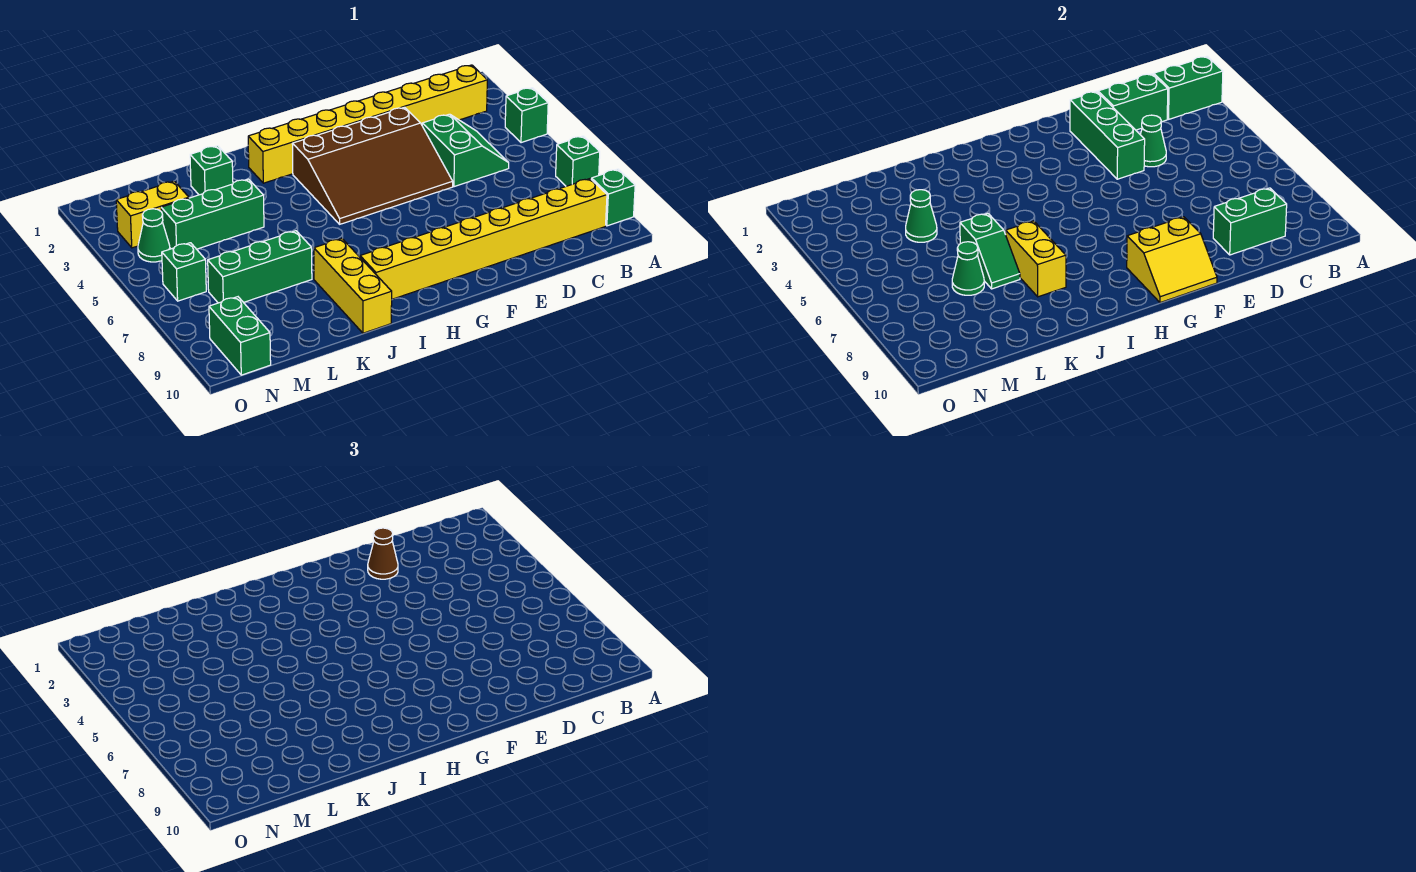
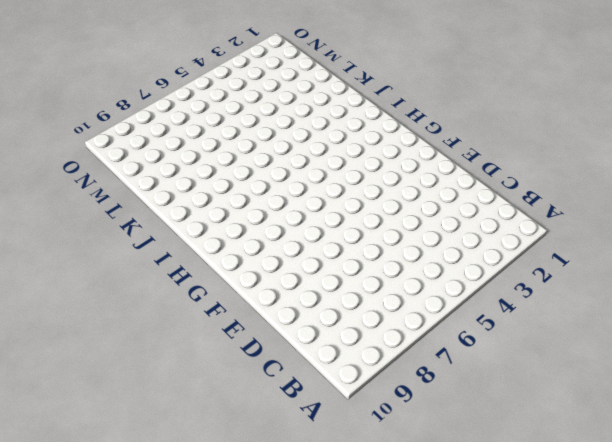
none -> green 1x1 brick [505,88,548,143]
none -> green 1x1 brick [556,136,600,186]
none -> green 1x1 brick [591,169,635,226]

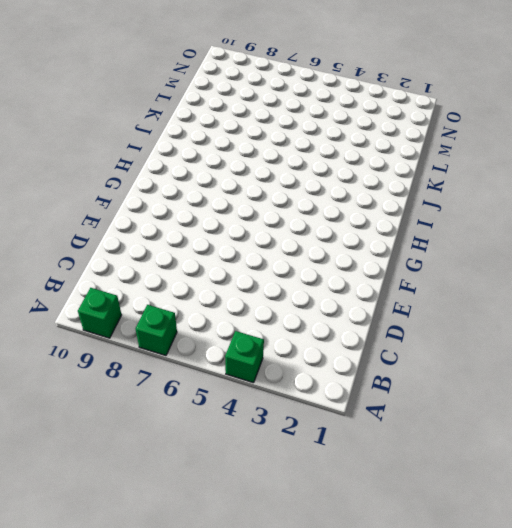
none -> yellow 1x8 brick [248,65,487,183]
none -> yellow 1x8 brick [360,179,607,299]
none -> green 2x2 slope [422,114,509,187]

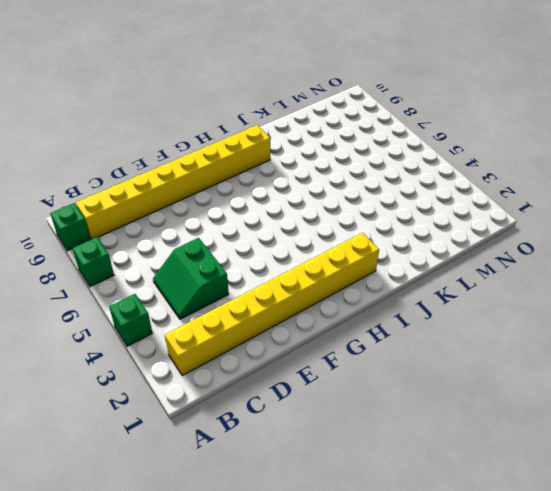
none -> brown 3x4 slope [293,107,453,224]
none -> yellow 1x3 brick [314,239,392,333]
none -> green 1x1 brick [190,146,233,195]

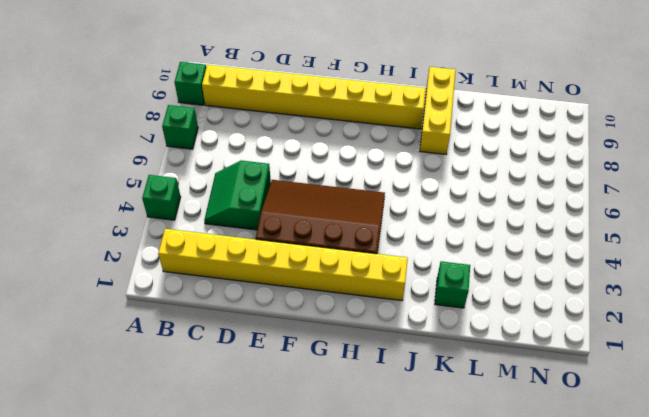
none -> green 1x3 brick [161,179,264,249]
none -> green 1x3 brick [208,231,312,303]
none -> yellow 1x2 brick [116,181,189,248]

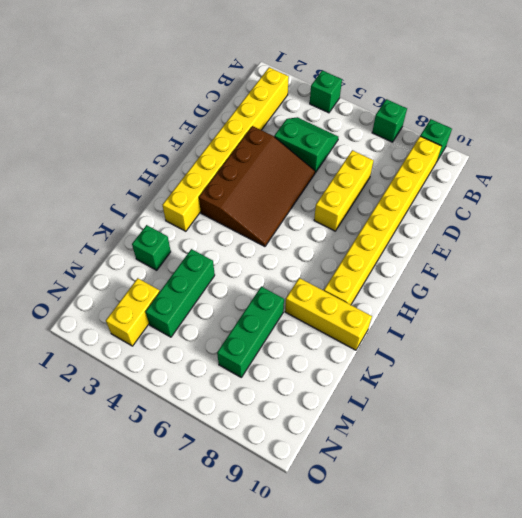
yellow 1x3 brick [314,150,374,231] -> none
none -> green 1x1 cone [138,209,170,262]
none -> green 1x1 brick [162,243,206,301]
none -> green 1x2 brick [209,297,271,375]

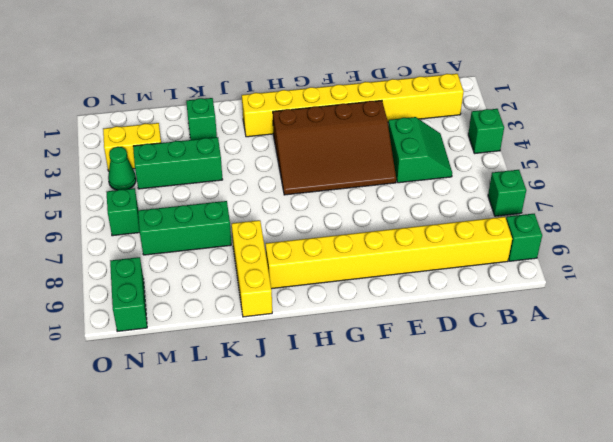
none -> green 1x2 brick [1154,56,1223,119]
none -> green 1x2 brick [1098,74,1168,130]
none -> green 1x2 brick [1213,188,1287,255]

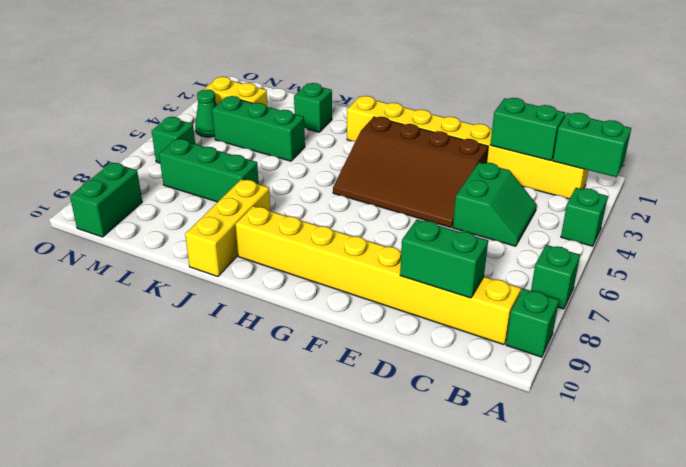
none -> green 1x1 cone [1140,115,1166,167]
none -> green 1x3 brick [1070,91,1145,179]
none -> yellow 2x2 slope [1127,217,1217,303]

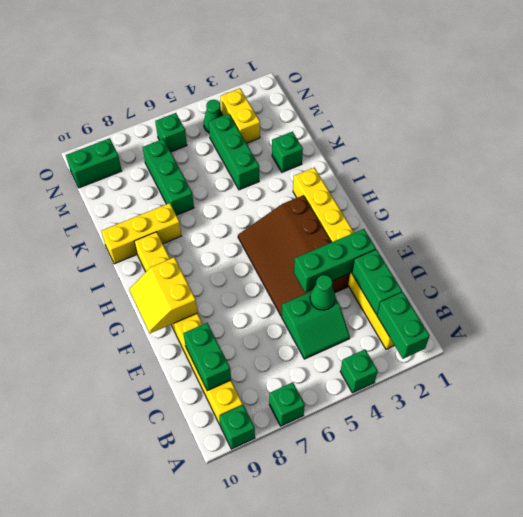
none -> yellow 1x2 brick [1006,221,1066,297]
none -> green 1x2 slope [960,213,1020,289]
none -> green 1x1 cone [906,190,937,242]

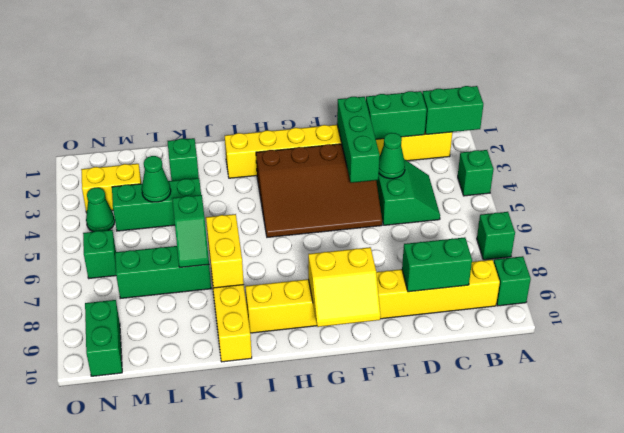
none -> green 1x1 cone [952,242,984,295]
none -> brown 1x1 cone [368,528,398,579]

